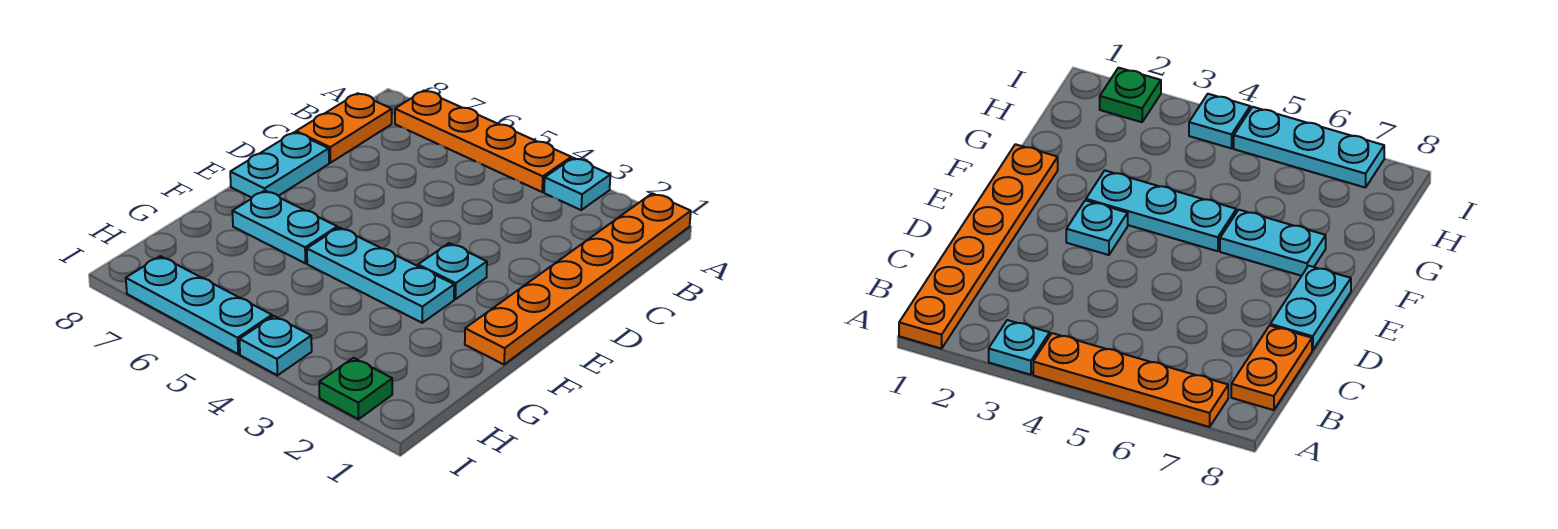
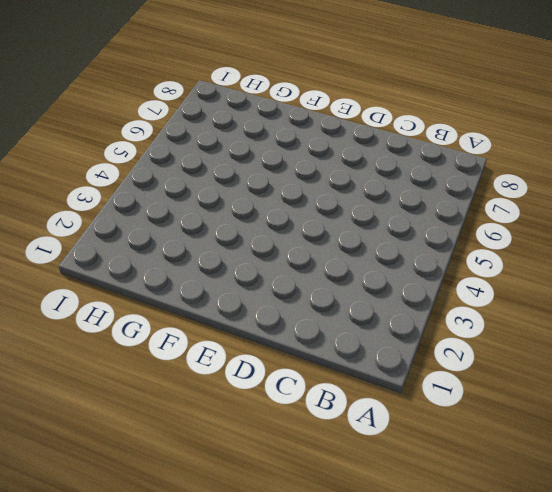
none -> orange 1x6 plate [465,193,691,364]
none -> cyan 1x1 plate [544,158,610,210]

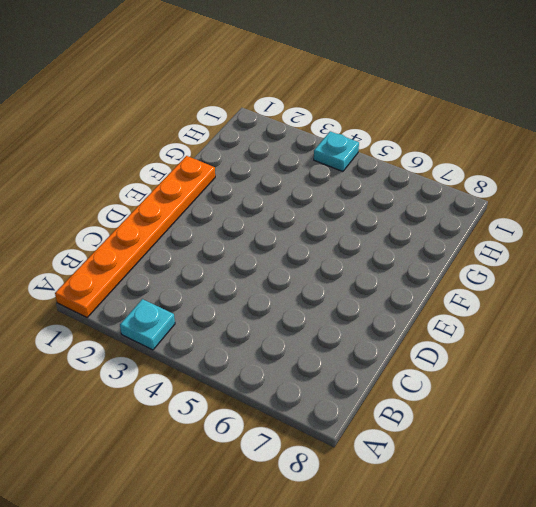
none -> orange 1x4 plate [395,91,571,192]
none -> orange 1x2 plate [296,93,392,163]

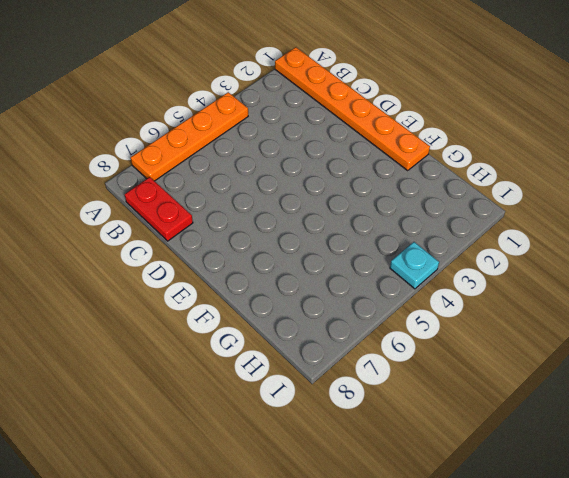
red 1x2 plate [125,177,193,241] -> orange 1x2 plate [296,93,392,163]
none -> cyan 1x1 plate [544,158,610,210]
none -> cyan 1x2 plate [230,132,329,198]

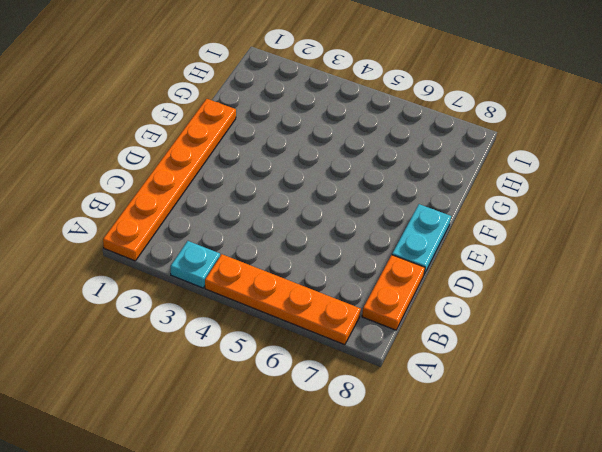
none -> cyan 1x1 plate [418,243,487,299]
none -> cyan 1x3 plate [307,227,454,323]

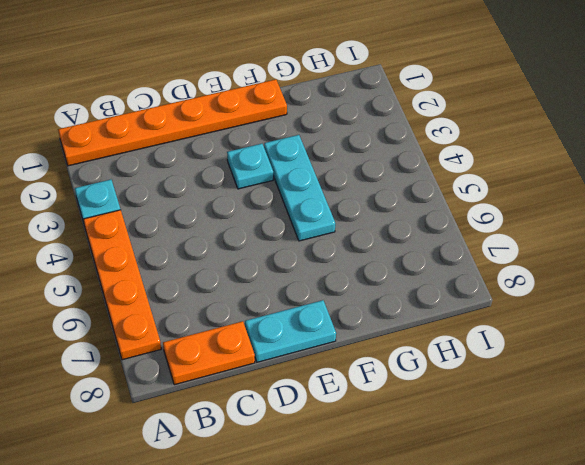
none -> cyan 1x2 plate [232,191,337,263]
none -> green 1x1 plate [319,358,392,419]

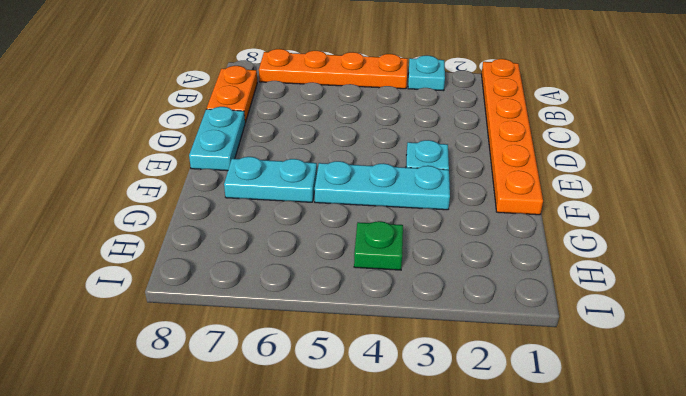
green 1x1 plate [354,221,403,270] -> green 1x1 plate moved to [319,358,392,419]
none -> cyan 1x1 plate [239,316,312,375]
none -> cyan 1x3 plate [126,256,272,354]

